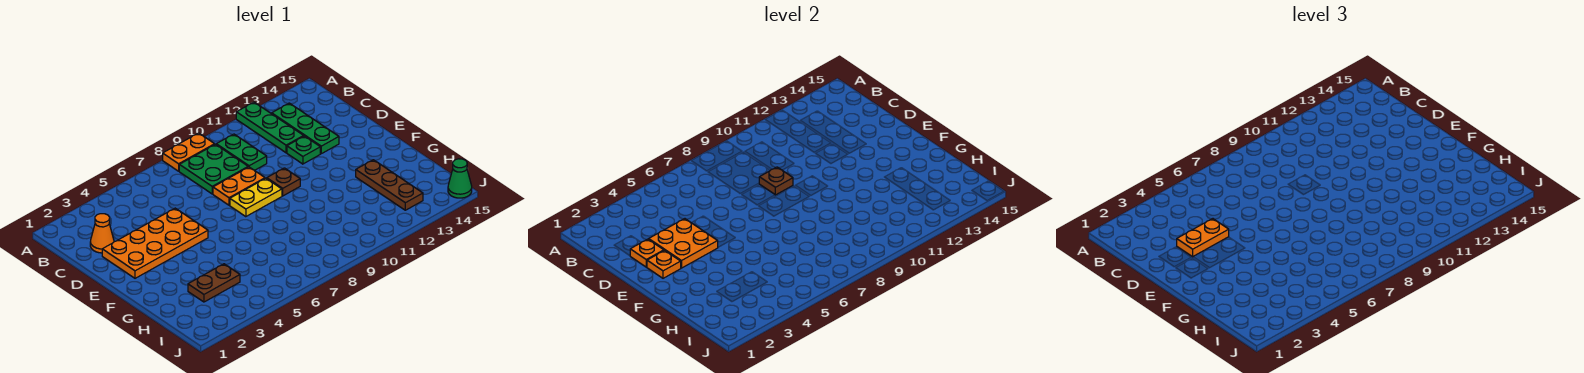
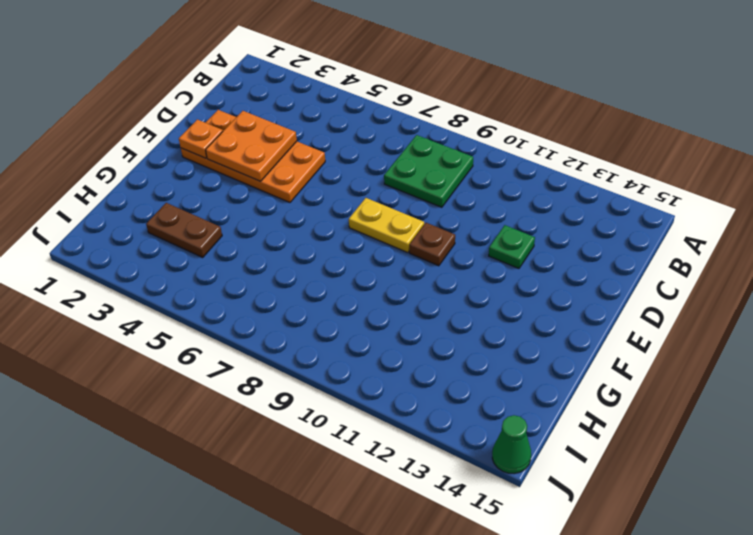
none -> orange 1x2 plate [163,133,215,171]
none -> green 1x3 plate [236,102,304,153]
none -> green 1x2 plate [216,134,267,171]

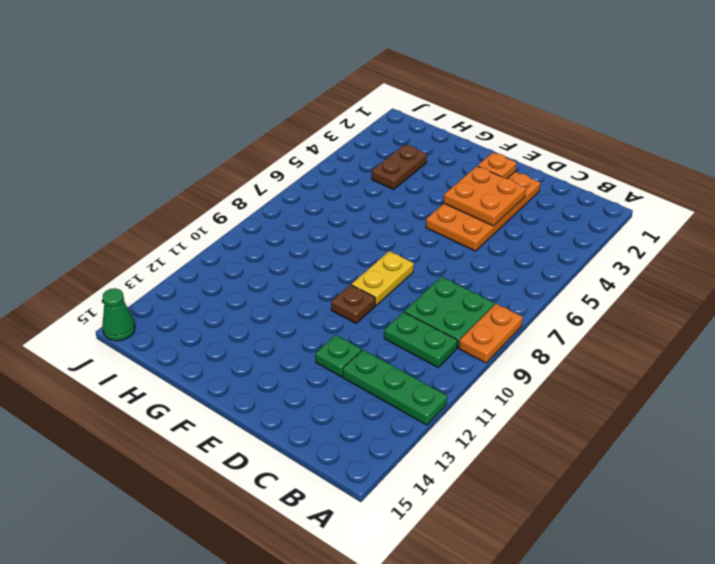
none -> green 1x3 plate [272,103,339,154]
none -> orange 1x1 cone [90,214,114,253]
none -> orange 1x2 plate [213,167,265,205]

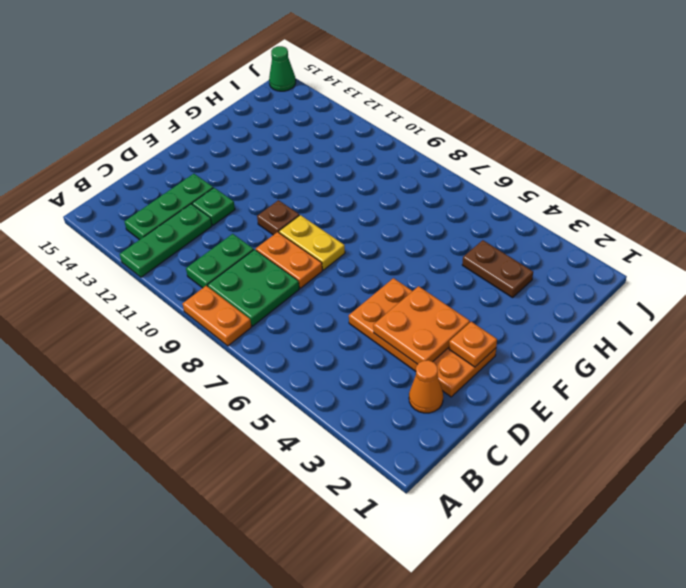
none -> brown 1x3 plate [356,160,423,210]
none -> orange 1x1 plate [630,239,664,267]
none -> brown 1x1 plate [759,167,793,195]

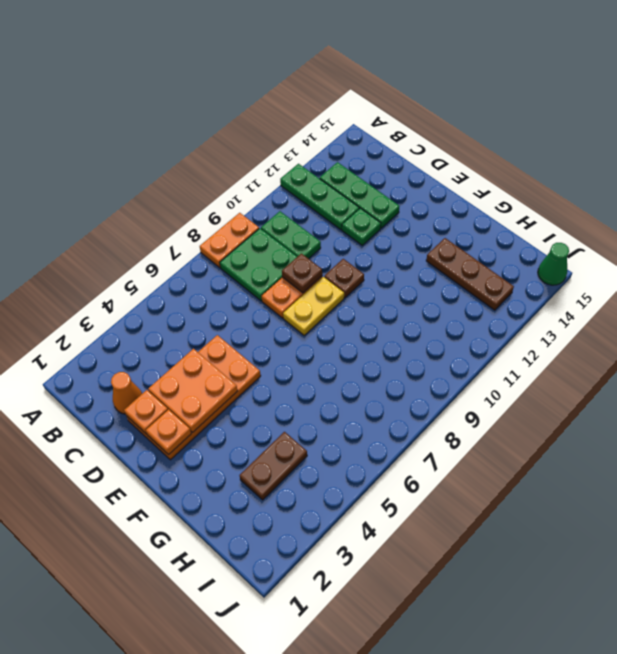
none -> orange 1x2 plate [1177,219,1229,257]

